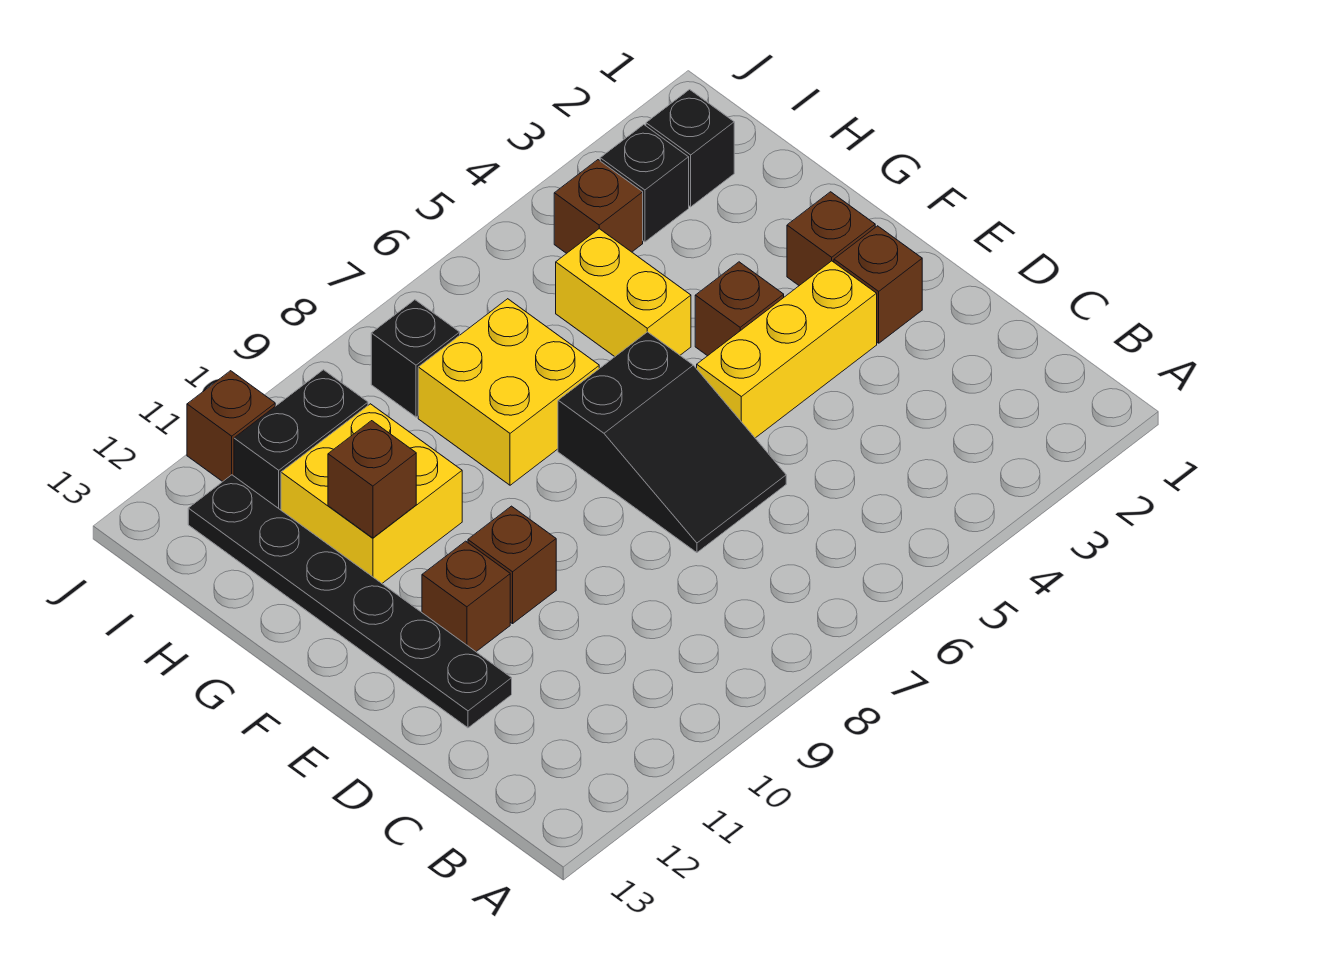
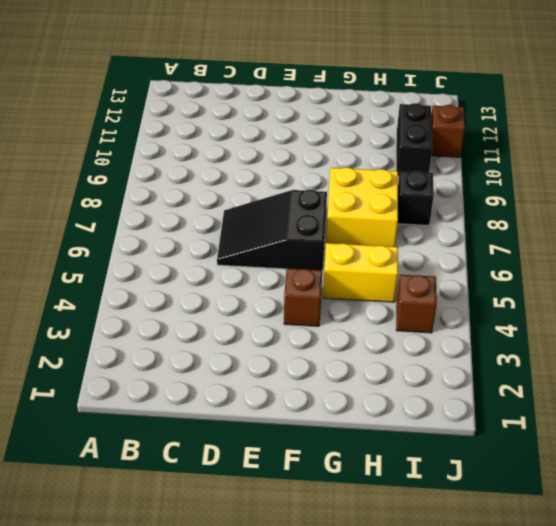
none -> black 1x6 plate [188,475,512,728]
none -> brown 1x1 brick [834,226,922,343]
none -> yellow 1x3 brick [697,261,877,438]

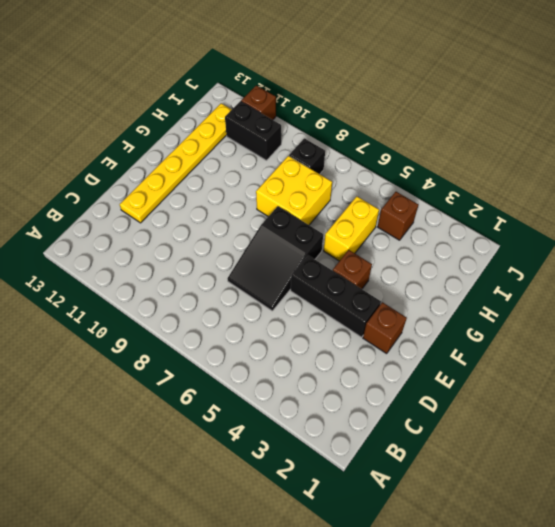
yellow 1x6 plate [120,103,232,223] -> black 1x6 plate [188,475,512,728]
black 1x3 brick [291,255,381,337] -> yellow 1x3 brick [697,261,877,438]
none -> brown 1x1 brick [468,506,556,624]
none -> brown 1x1 brick [422,541,510,652]
none -> brown 1x1 brick [787,192,875,286]

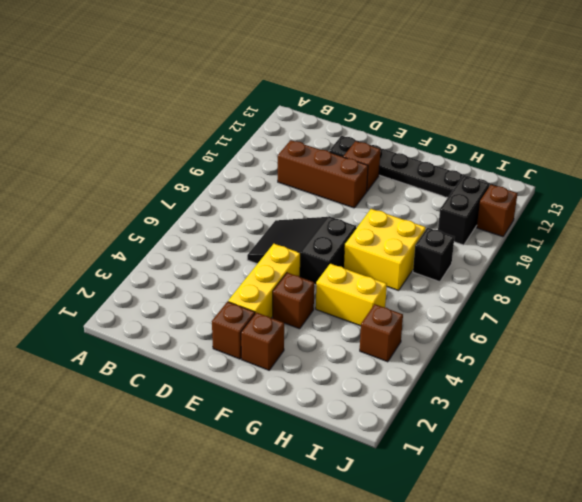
brown 1x3 brick [278,140,368,208] -> brown 1x1 brick [468,506,556,624]
none -> yellow 2x2 brick [281,404,462,583]
none -> black 1x1 brick [646,90,734,207]
none -> black 1x1 brick [600,125,689,242]

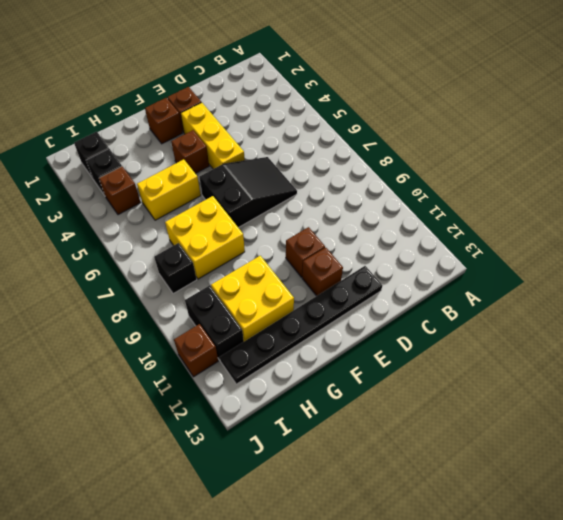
none -> brown 1x1 brick [328,421,416,538]

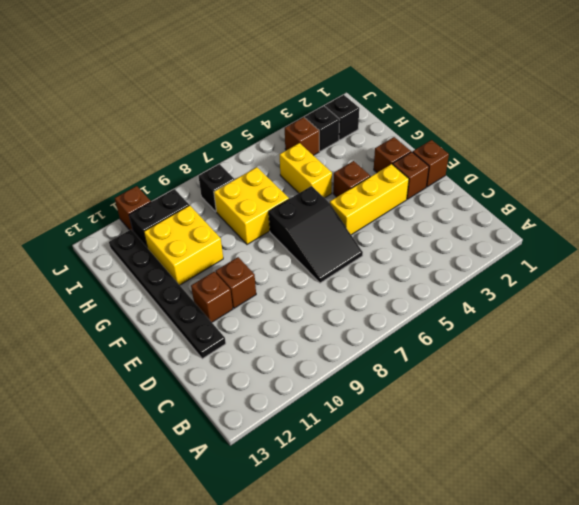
brown 1x1 brick [413,140,449,187] -> brown 1x1 brick moved to [328,421,416,538]

